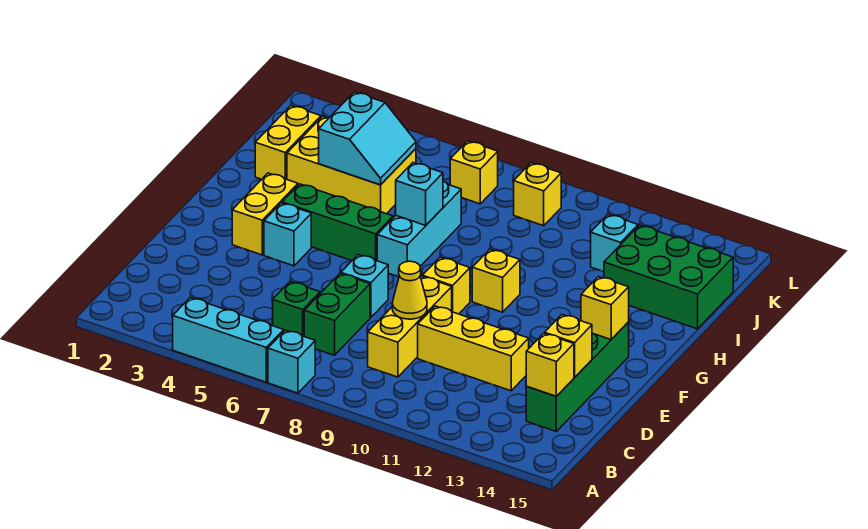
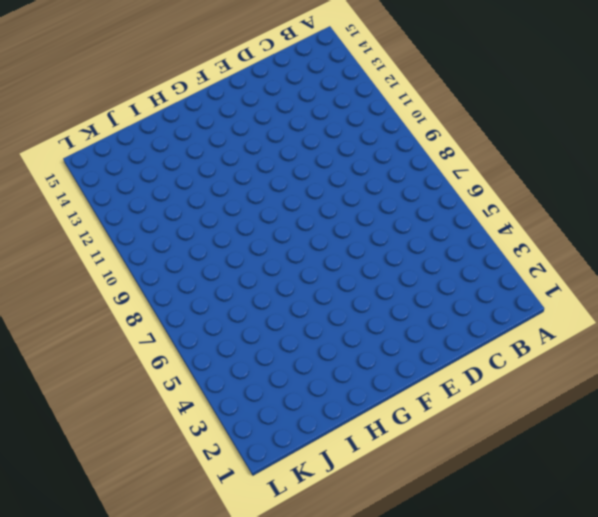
none -> cyan 1x3 brick [173,298,284,382]
none -> cyan 1x1 brick [268,330,315,393]
none -> green 1x1 brick [273,282,320,336]

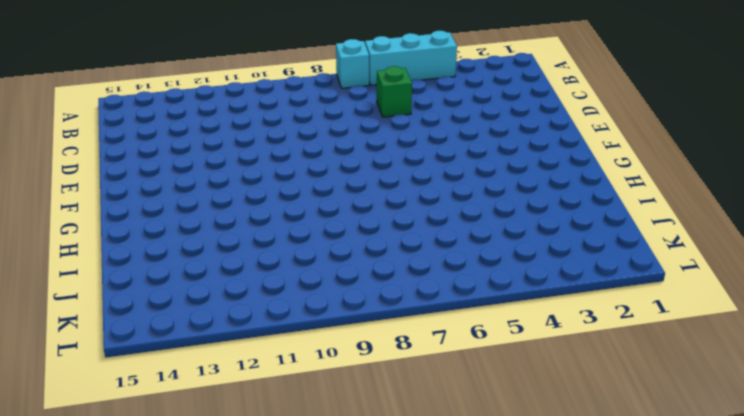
none -> green 1x2 brick [304,273,370,355]
none -> yellow 1x3 brick [368,276,452,377]
none -> green 1x4 brick [526,322,629,431]

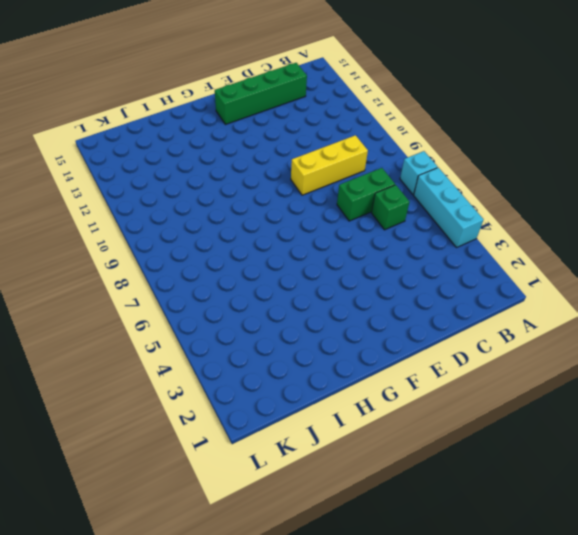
none -> yellow 1x3 brick [418,306,529,391]
none -> cyan 1x1 brick [341,255,388,317]
none -> yellow 1x2 brick [232,173,298,255]

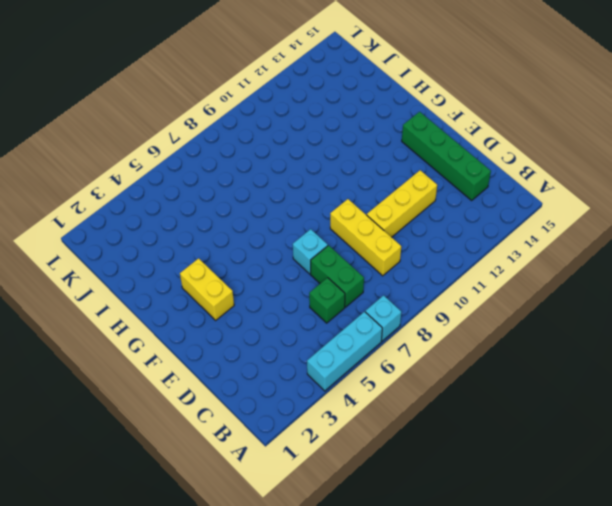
none -> cyan 1x1 brick [264,203,311,266]
none -> yellow 1x1 brick [422,257,470,314]
none -> green 1x3 brick [282,184,393,261]

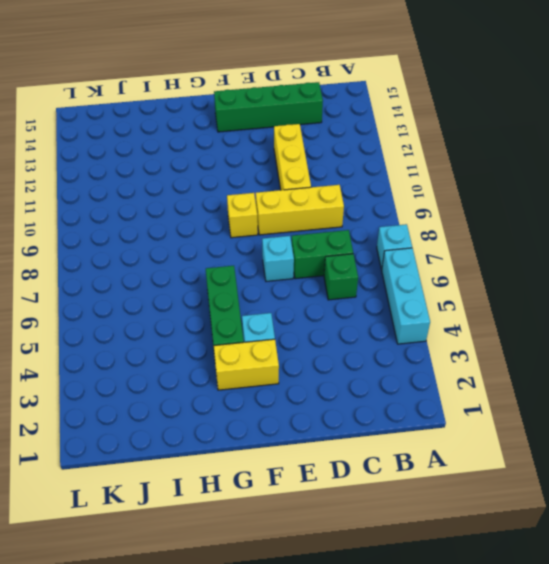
none -> cyan 1x3 brick [377,181,461,277]
none -> yellow 1x1 brick [472,249,520,312]
none -> yellow 1x2 brick [255,106,321,179]

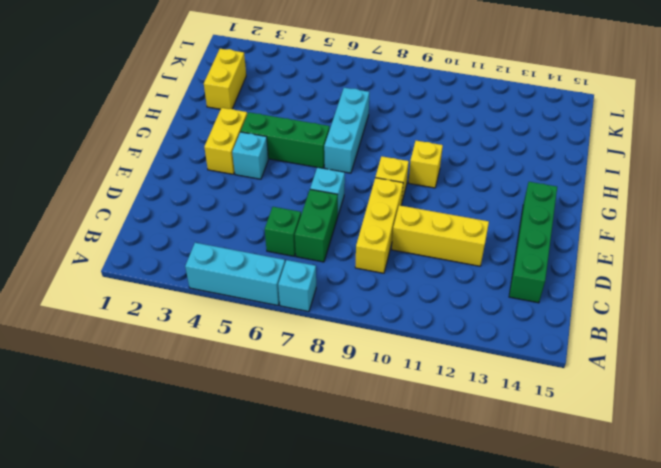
none -> yellow 2x3 brick [287,116,416,214]
none -> green 2x3 brick [604,225,733,329]
none -> cyan 1x1 brick [591,214,638,272]

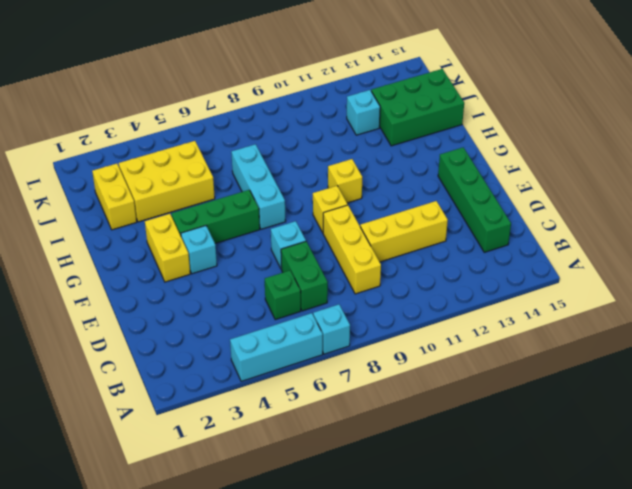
none -> yellow 1x1 brick [450,141,498,204]
none -> yellow 1x1 brick [514,163,561,226]
none -> yellow 1x1 brick [526,333,574,396]

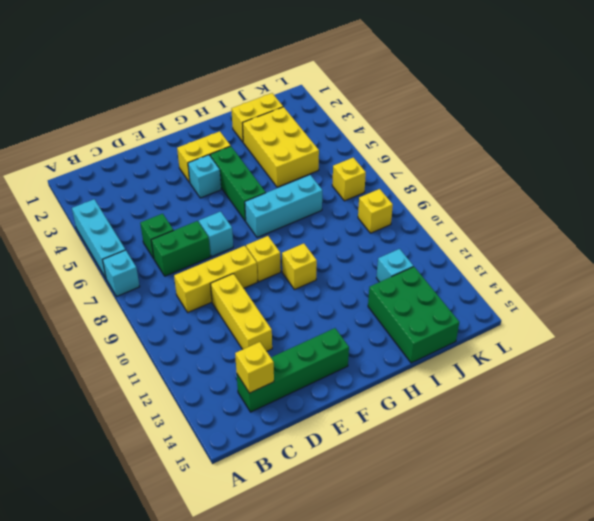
none -> yellow 1x1 cone [392,261,427,319]
none -> yellow 1x1 brick [545,315,592,377]
none -> yellow 1x1 brick [581,277,629,339]

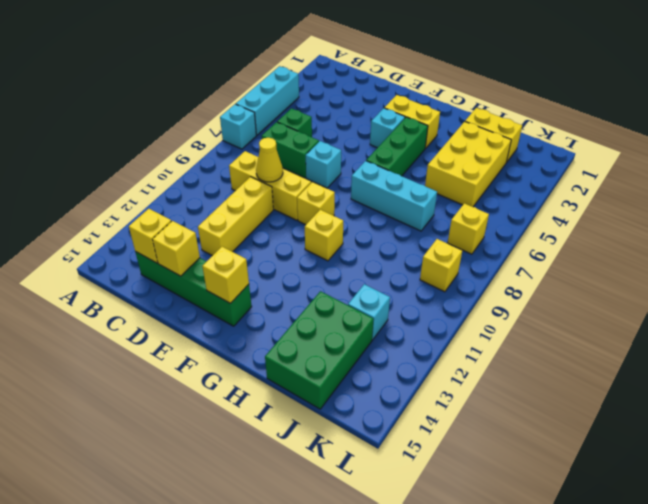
none -> cyan 1x1 brick [396,163,443,225]
none -> cyan 2x2 slope [319,92,416,185]

